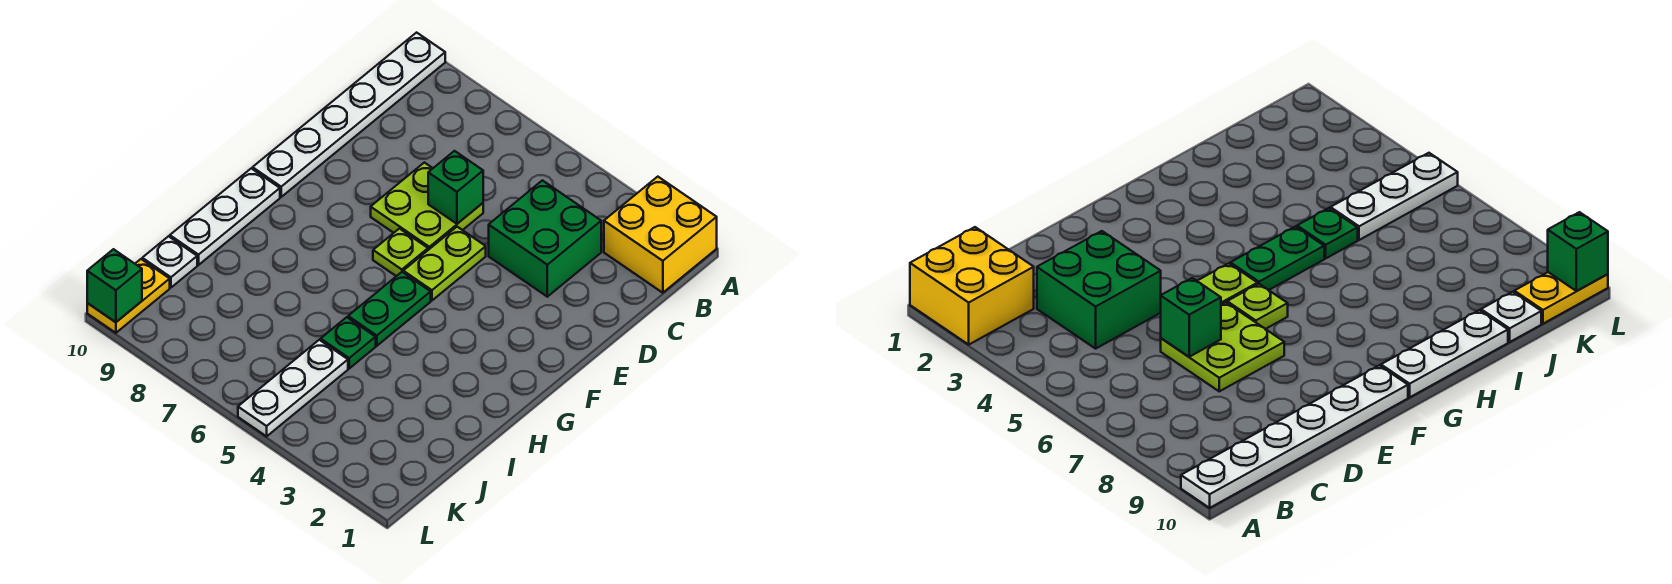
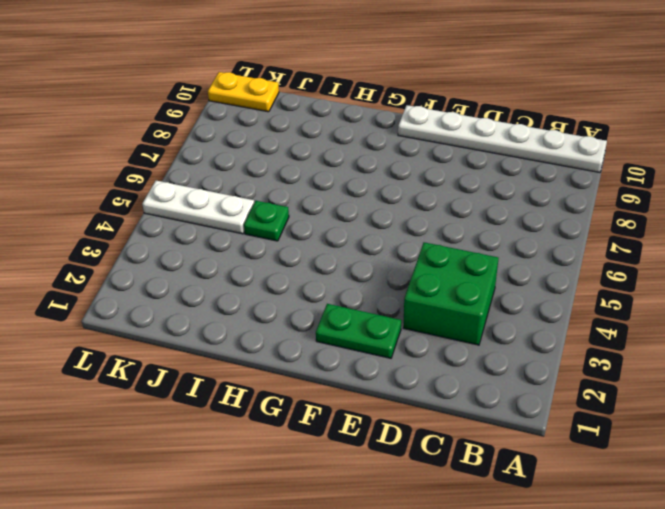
green 1x2 plate [316,304,401,358] -> green 1x2 plate moved to [348,272,431,346]
none -> yellow 2x2 brick [604,177,717,293]
none -> lime 2x2 plate [371,163,483,250]
none -> lime 1x2 plate [403,227,486,300]

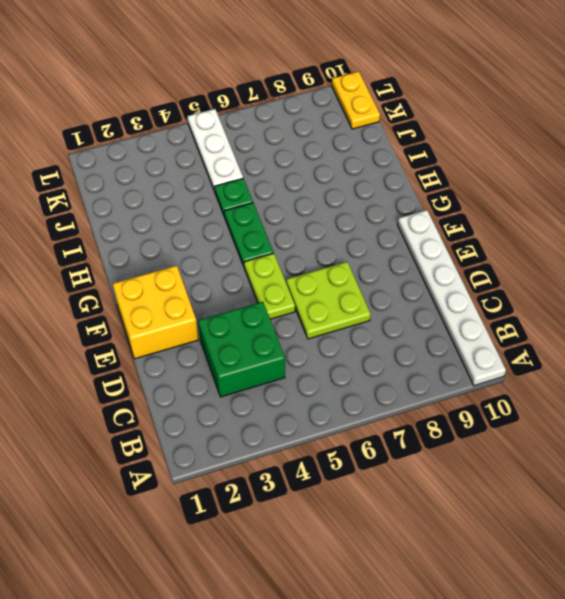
yellow 2x2 brick [113,266,198,359] -> yellow 2x2 brick moved to [604,177,717,293]
none -> lime 1x1 plate [373,229,428,276]
none -> white 1x3 plate [170,168,280,265]
none -> white 1x1 plate [142,236,197,288]

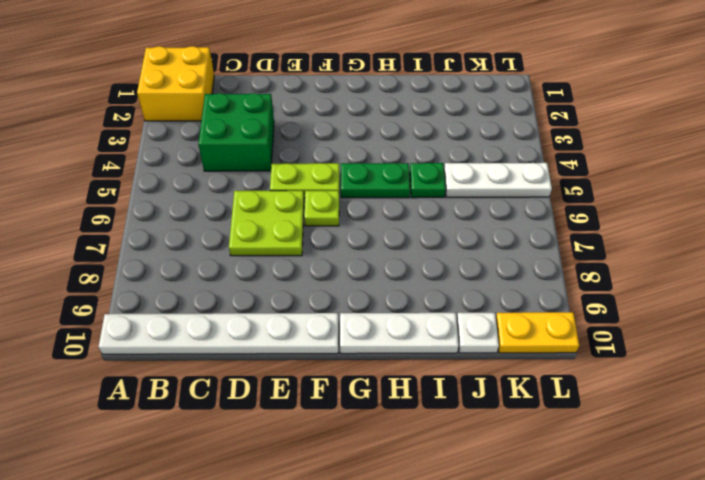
none -> green 1x1 brick [428,151,483,224]
none -> green 1x1 brick [87,249,142,322]

